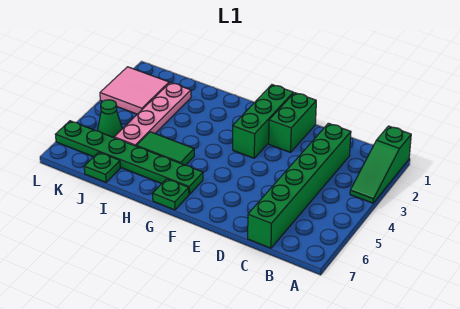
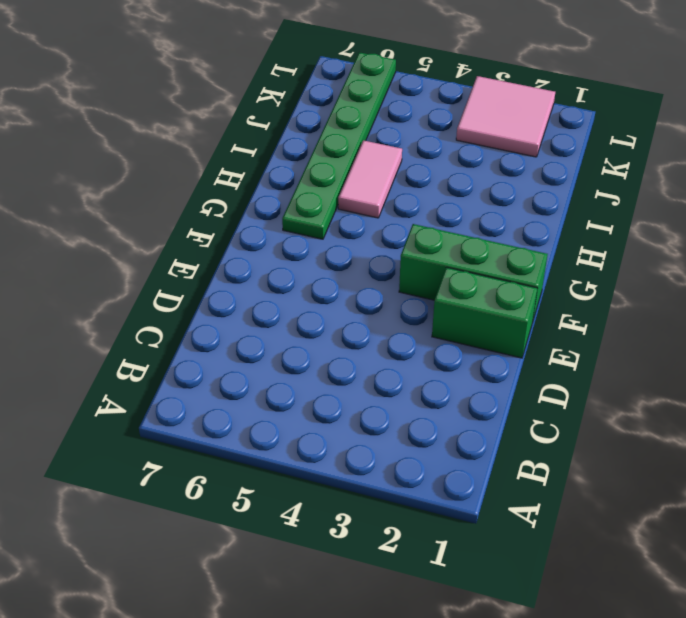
pink 1x2 tile [338,140,402,218] -> green 1x2 tile [137,132,194,165]
none -> green 1x3 slope [350,126,411,203]
none -> green 1x6 brick [248,123,351,248]

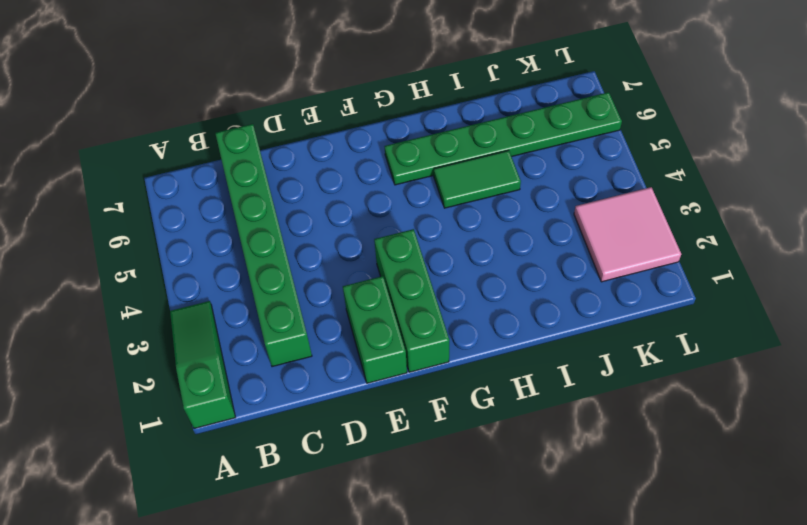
none -> green 1x1 plate [153,179,189,210]
none -> pink 1x4 plate [114,82,191,146]

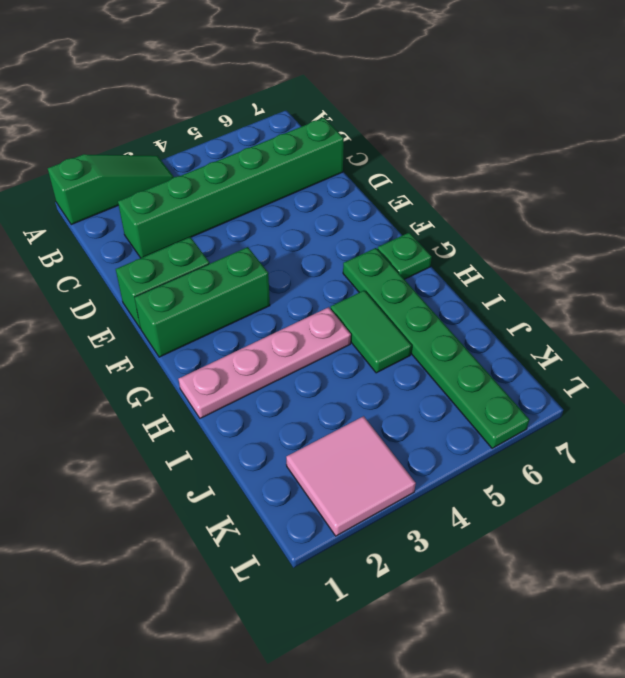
pink 1x4 plate [179,307,351,418] -> pink 1x4 plate moved to [114,82,191,146]
none -> green 1x1 plate [84,152,120,182]
none -> green 1x1 cone [97,100,122,138]

